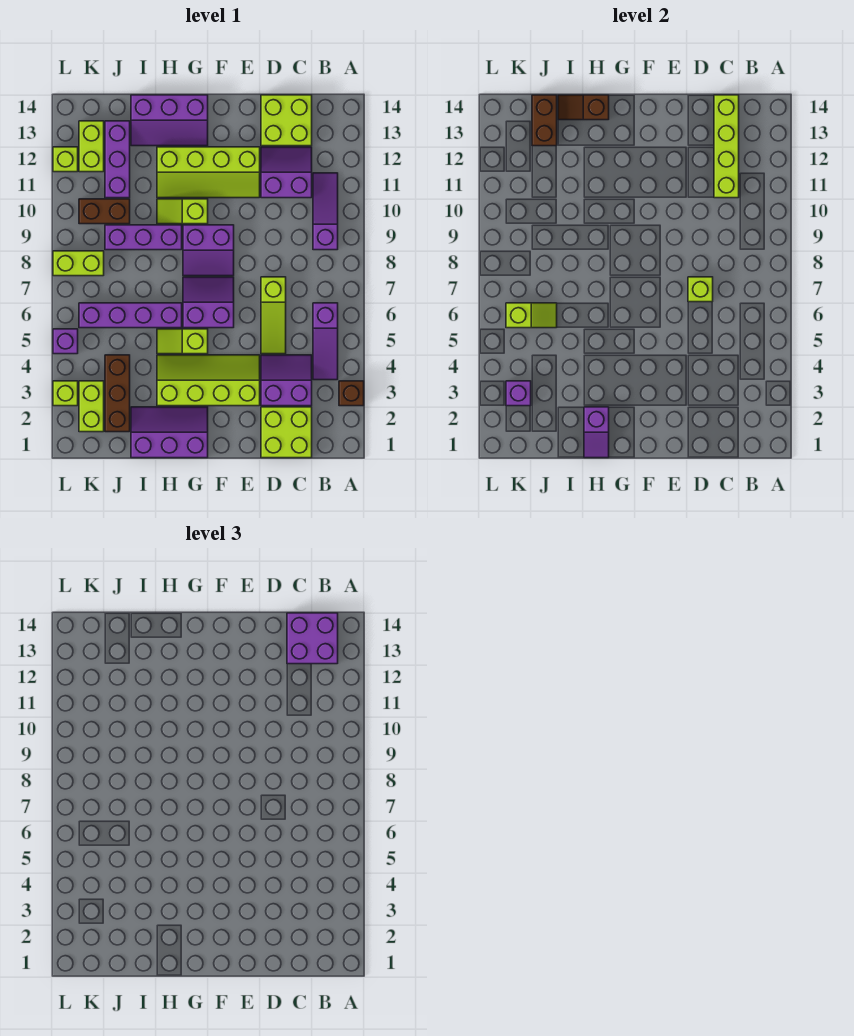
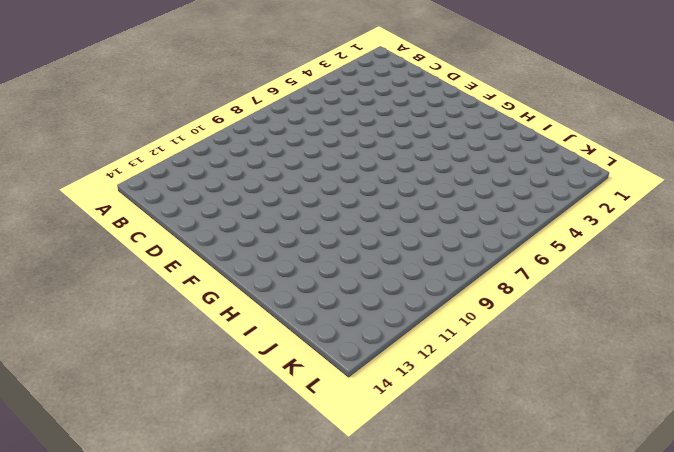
none -> brown 1x1 brick [339,381,364,406]
none -> purple 1x3 slope [313,303,338,380]
none -> purple 1x3 slope [313,173,338,250]
none -> lime 2x2 brick [261,407,312,458]

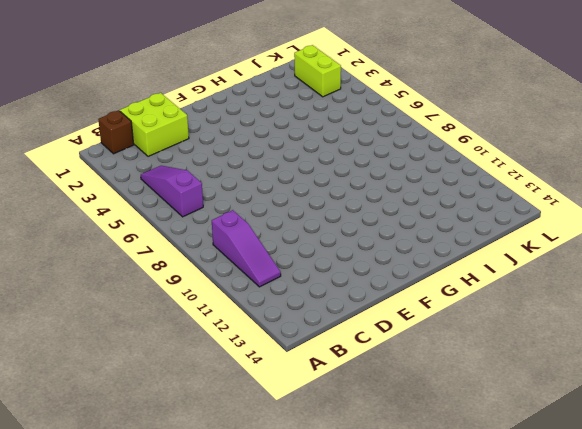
brown 1x1 brick [98,110,134,154] -> brown 1x1 brick moved to [339,381,364,406]
none -> purple 2x2 slope [261,355,312,406]
none -> purple 2x2 slope [261,147,312,198]
none -> lime 2x2 brick [261,95,312,146]
none -> lime 1x3 slope [261,277,286,354]

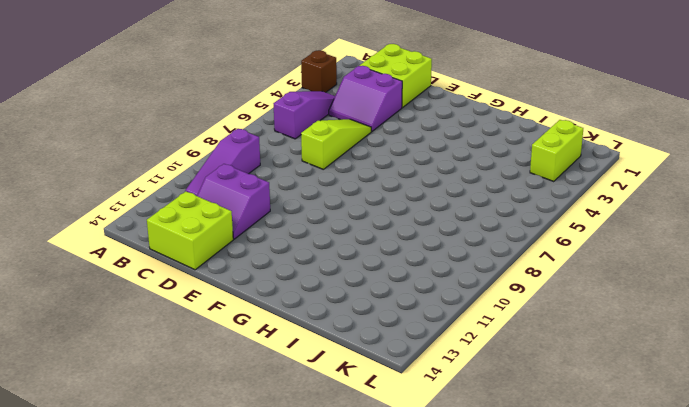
none -> lime 2x4 slope [157,355,260,406]
none -> lime 2x4 slope [157,147,260,198]
none -> purple 2x2 slope [183,277,234,328]
none -> purple 2x2 slope [183,225,234,276]

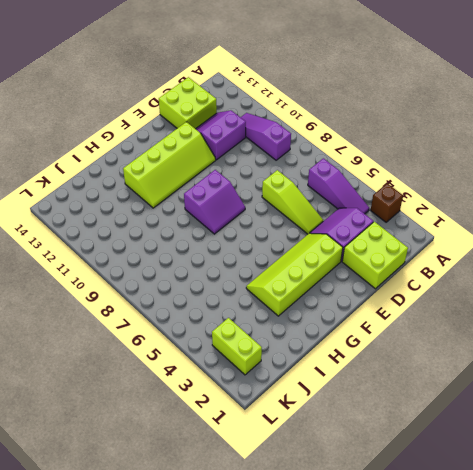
none -> purple 2x2 slope [183,277,234,328]
none -> purple 2x3 slope [131,407,208,458]
none -> lime 1x2 slope [157,329,208,354]
none -> lime 1x2 slope [157,199,208,224]

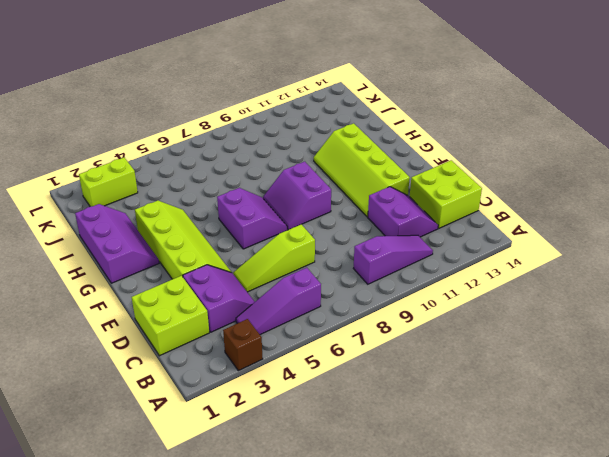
none -> lime 1x2 slope [157,329,208,354]
none -> lime 1x2 slope [157,199,208,224]
none -> purple 2x3 slope [131,95,208,146]
none -> purple 1x4 brick [79,303,182,328]

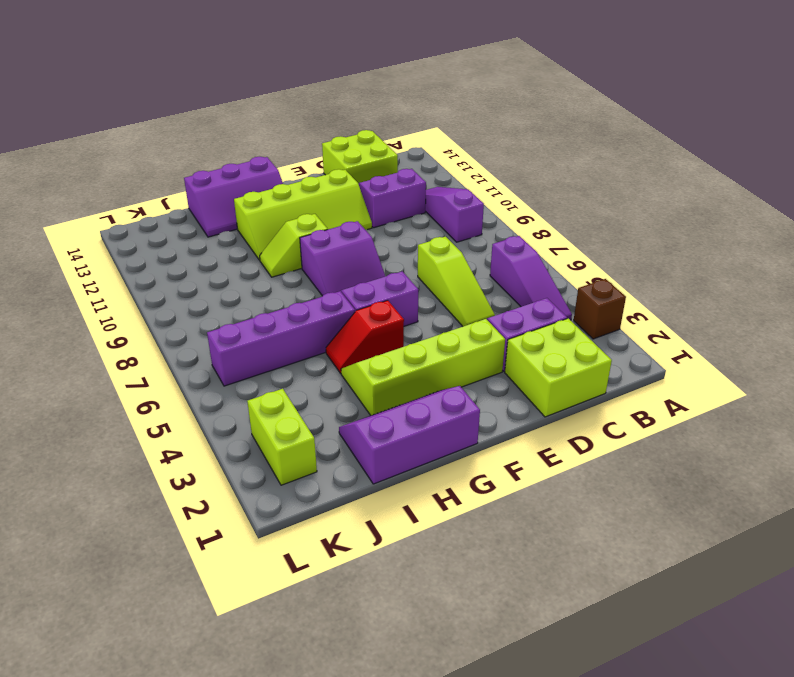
red 1x2 slope [326,300,404,373] -> lime 1x2 slope [157,329,208,354]
none -> purple 1x3 brick [105,225,182,250]
none -> brown 1x3 brick [105,355,130,432]
none -> brown 1x2 brick [79,199,130,224]
none -> purple 1x3 brick [105,121,130,198]

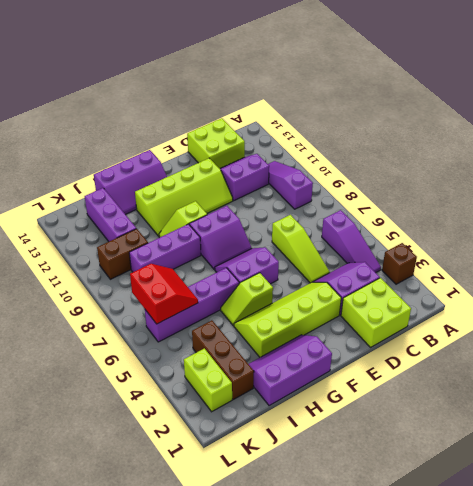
red 2x2 slope [130,264,198,324] -> lime 1x2 slope [506,303,557,328]
none -> lime 1x2 brick [53,251,104,276]
none -> lime 1x2 brick [79,121,104,172]
none -> lime 1x1 brick [53,381,78,406]
none -> purple 1x1 brick [53,329,78,354]

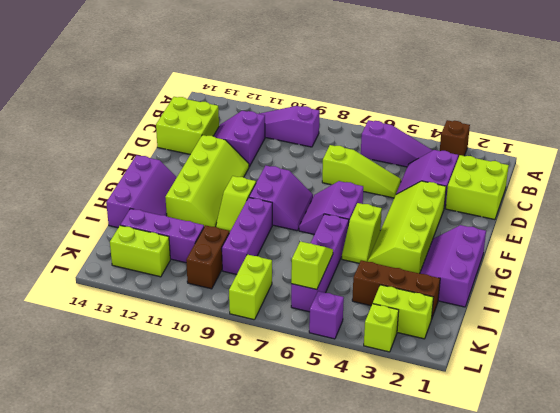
none -> lime 1x1 brick [53,147,78,172]
none -> lime 1x4 brick [714,95,739,198]
none -> lime 1x1 brick [688,277,713,302]
none -> purple 1x2 slope [584,407,609,458]

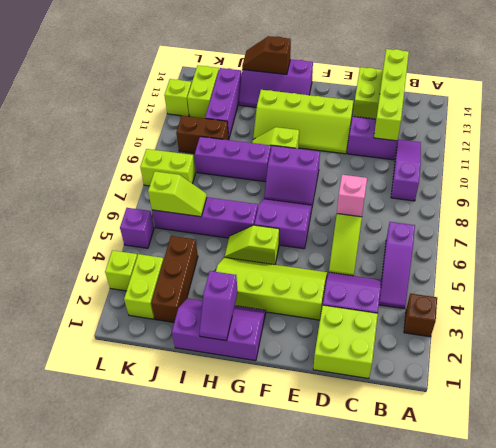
pink 1x1 brick [337,175,367,217] -> lime 1x1 brick [688,277,713,302]
none -> brown 1x2 brick [532,95,557,146]
none -> purple 1x1 brick [506,381,531,406]
none -> purple 2x2 brick [287,613,338,664]

